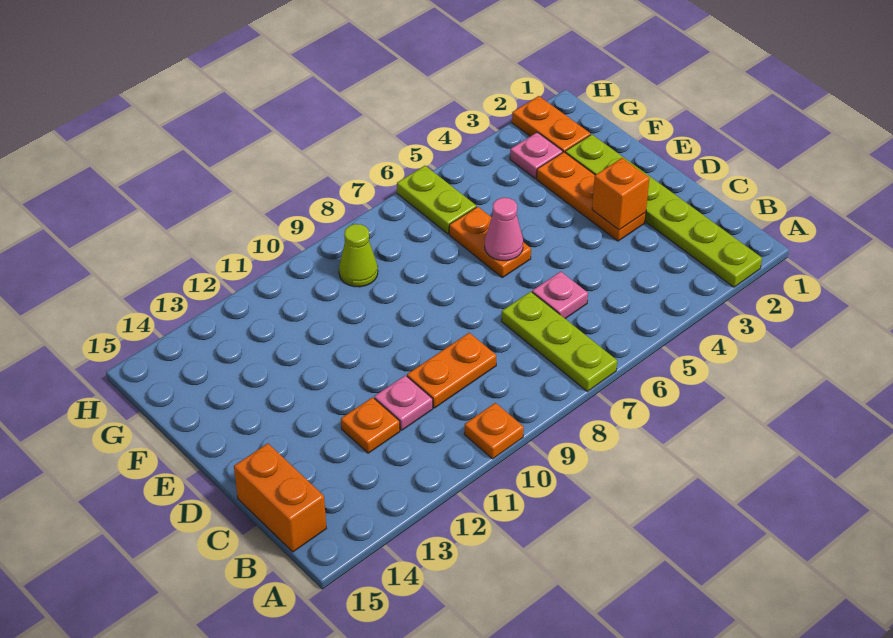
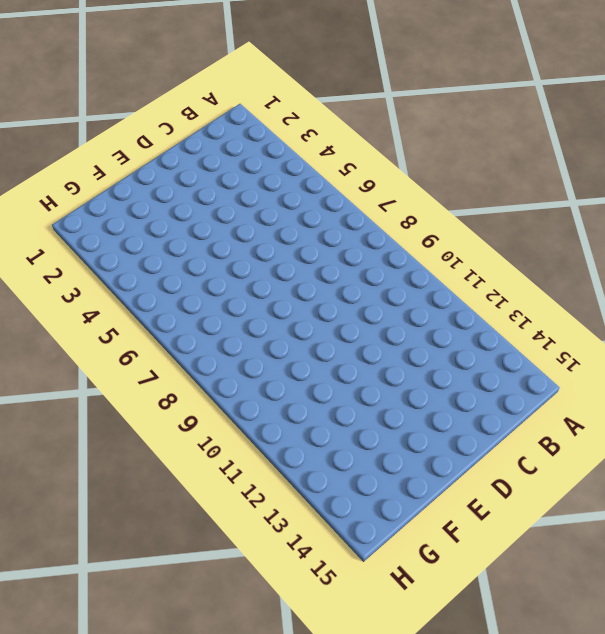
none -> lime 1x6 plate [565,134,762,287]
none -> lime 1x3 plate [501,292,617,391]
none -> orange 1x1 plate [464,403,524,459]

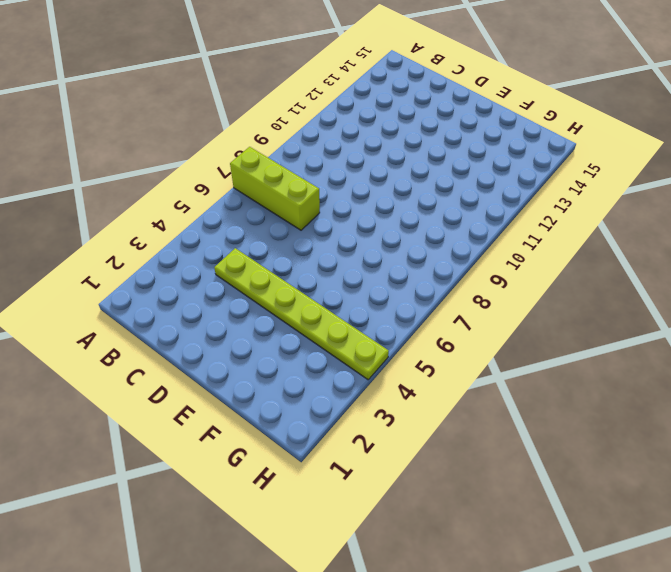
lime 1x3 brick [230,147,320,230] -> lime 1x3 plate [501,292,617,391]
lime 1x6 plate [214,248,389,380] -> lime 1x6 plate moved to [565,134,762,287]
none -> orange 1x1 plate [464,403,524,459]
none -> orange 1x2 brick [234,443,326,552]
none -> pink 1x1 plate [532,271,588,319]

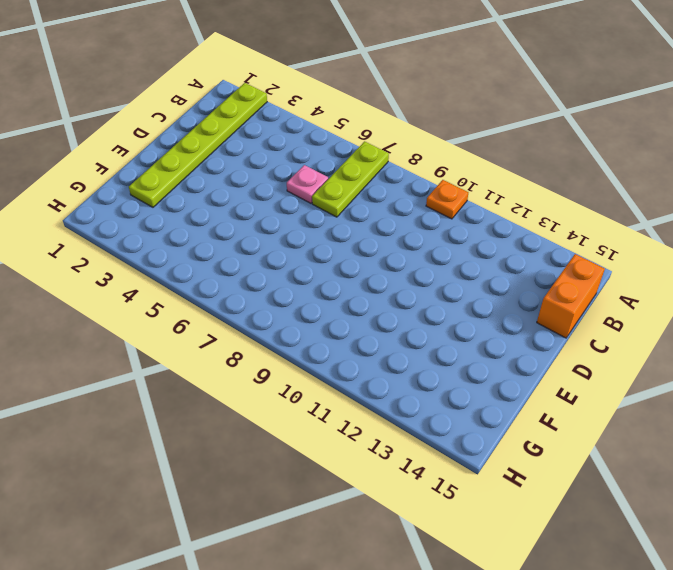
none -> orange 1x2 plate [407,333,496,408]
none -> pink 1x1 plate [374,375,433,430]
none -> orange 1x1 plate [341,397,400,453]

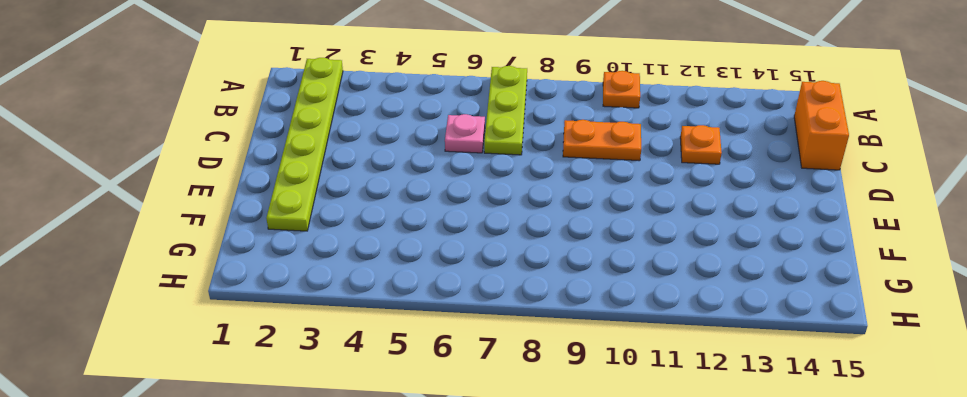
none -> pink 1x1 plate [374,375,433,430]
none -> orange 1x3 plate [537,152,646,241]
none -> orange 1x2 plate [449,207,531,278]

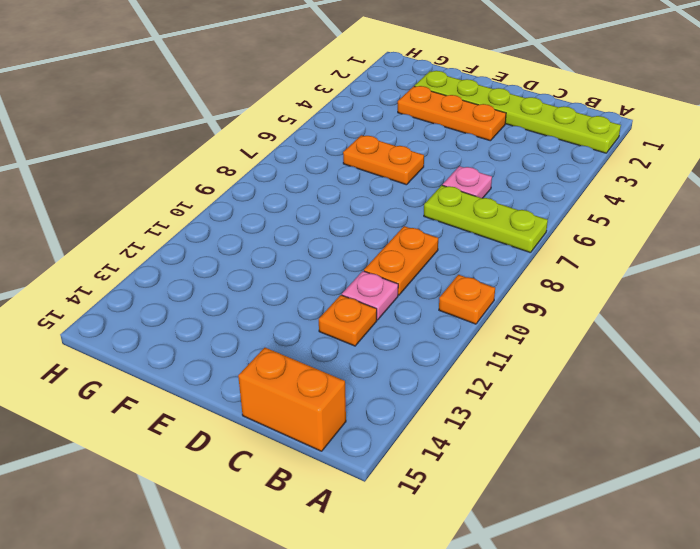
none -> orange 1x2 plate [512,96,590,152]
none -> pink 1x1 plate [510,132,563,179]
none -> lime 1x2 plate [397,166,476,234]

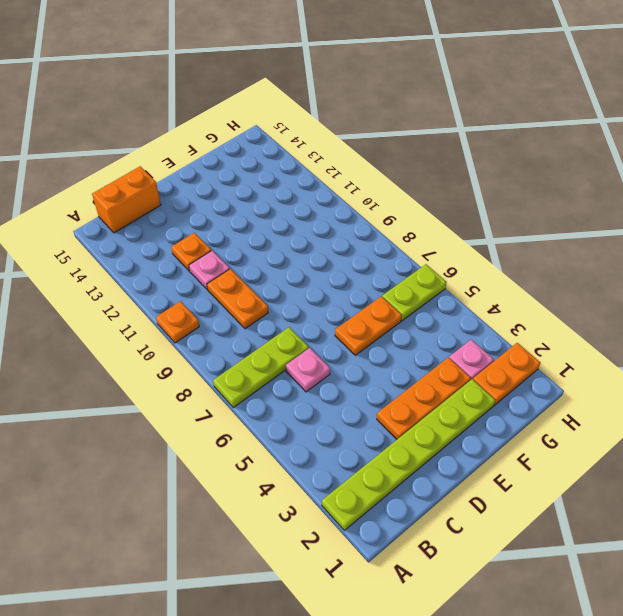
none -> lime 1x1 cone [339,224,378,287]
none -> orange 1x1 brick [592,158,649,230]
none -> pink 1x1 cone [485,198,523,261]

